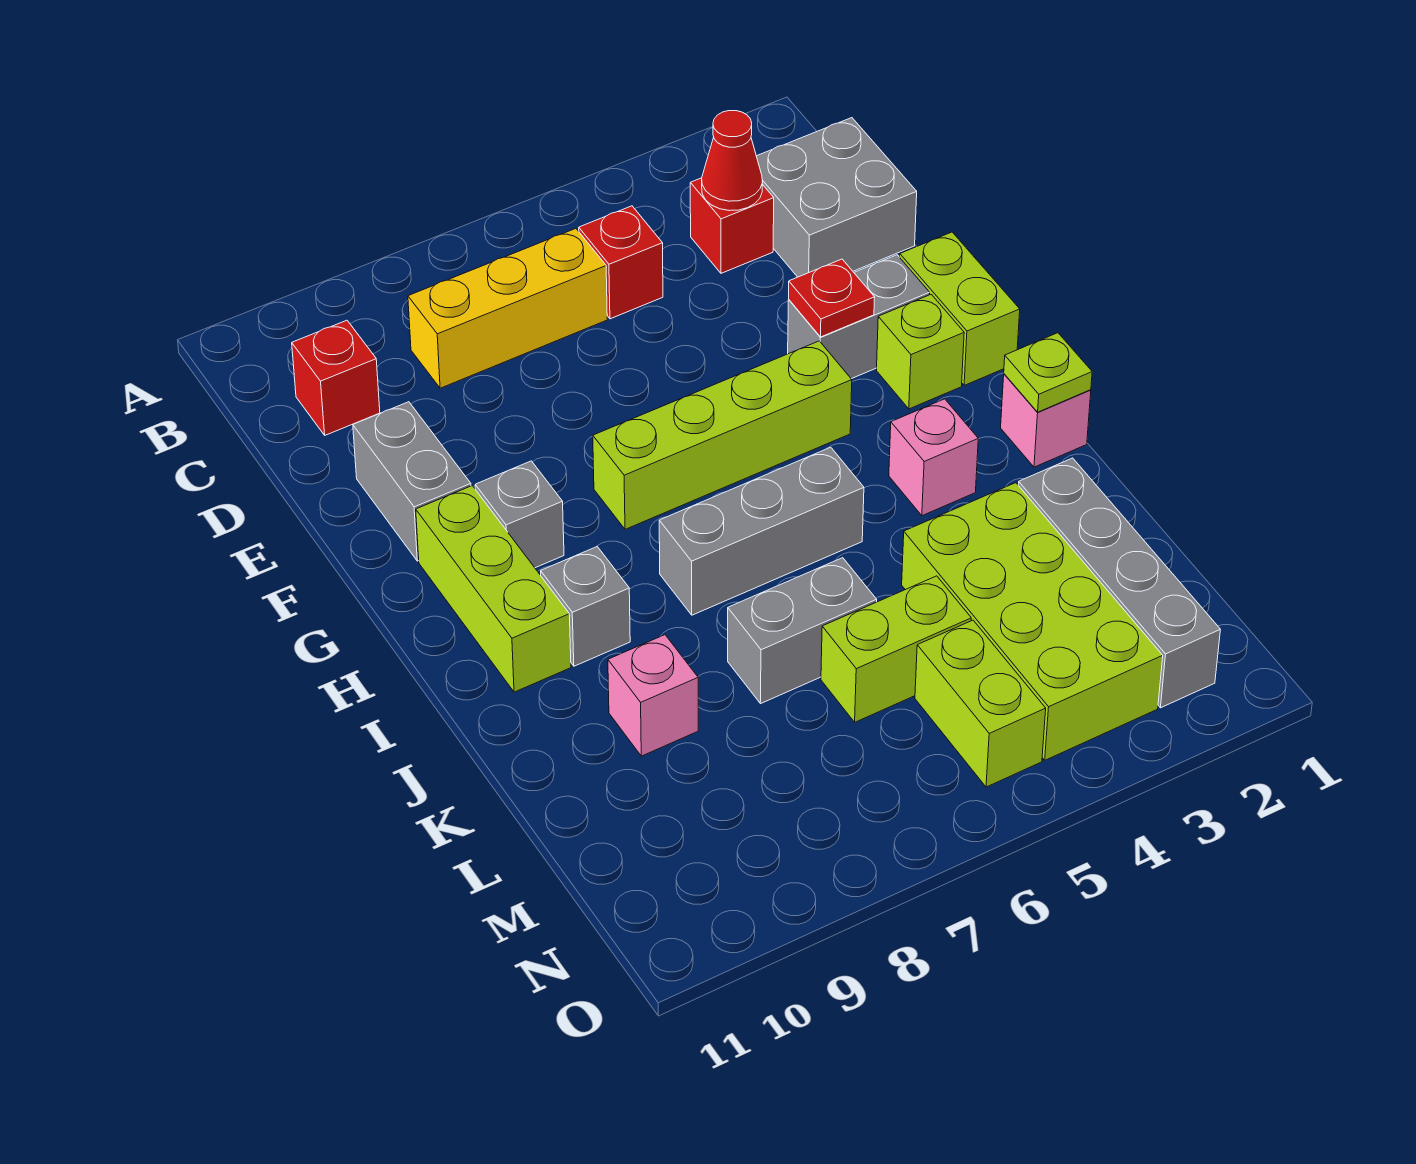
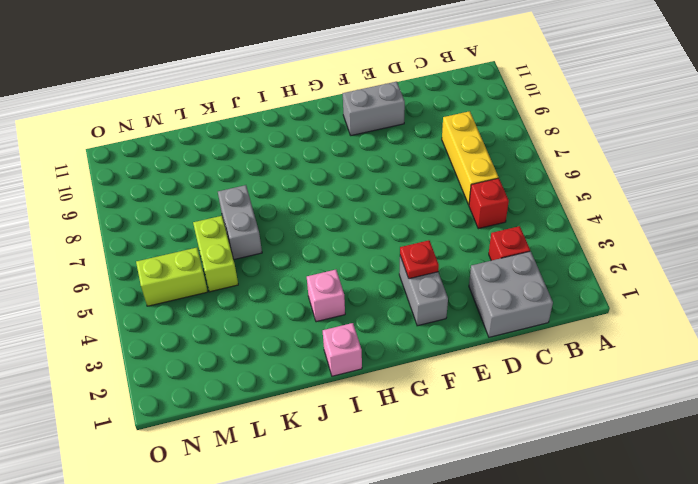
none -> red 1x1 brick [292,320,380,435]
none -> lime 1x2 brick [900,232,1020,385]
none -> lime 1x1 brick [877,294,964,409]

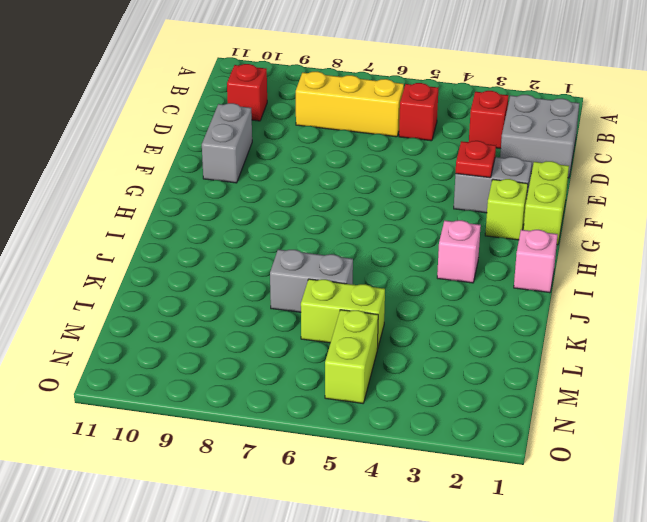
none -> lime 1x4 brick [593,341,852,529]
none -> grey 1x1 brick [475,461,564,568]
none -> lime 1x3 brick [416,486,571,692]

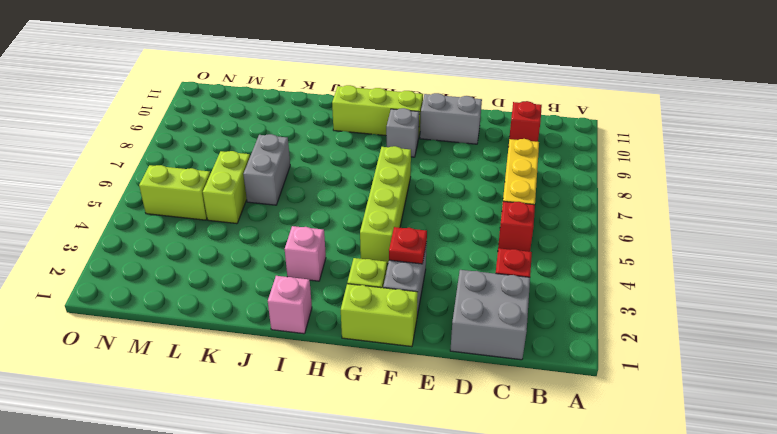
none -> grey 1x3 brick [659,447,864,615]
none -> grey 1x1 brick [541,547,630,666]
none -> grey 1x4 brick [1018,458,1220,708]

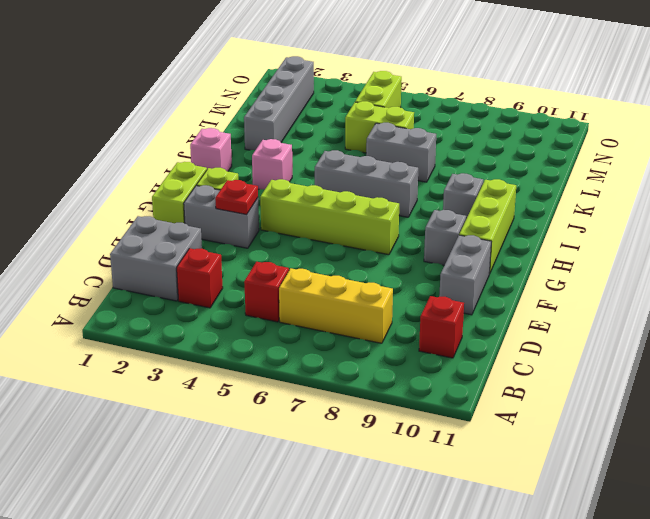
none -> lime 2x4 brick [902,483,1163,760]
none -> pink 1x1 brick [608,635,698,756]
none -> red 1x1 cone [702,111,763,211]

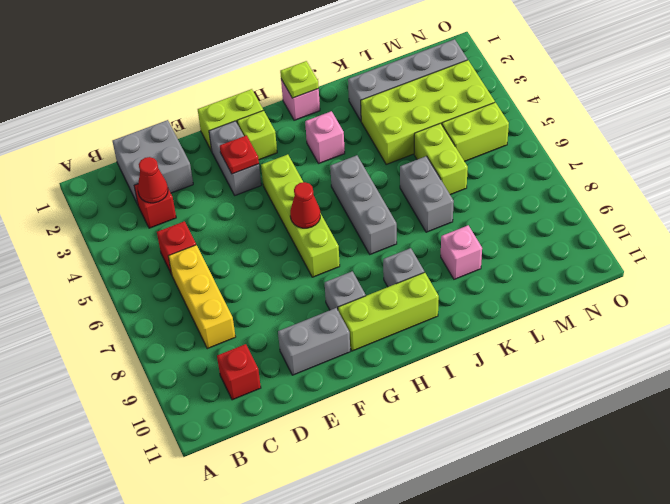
red 1x1 cone [290,182,320,228] -> none

